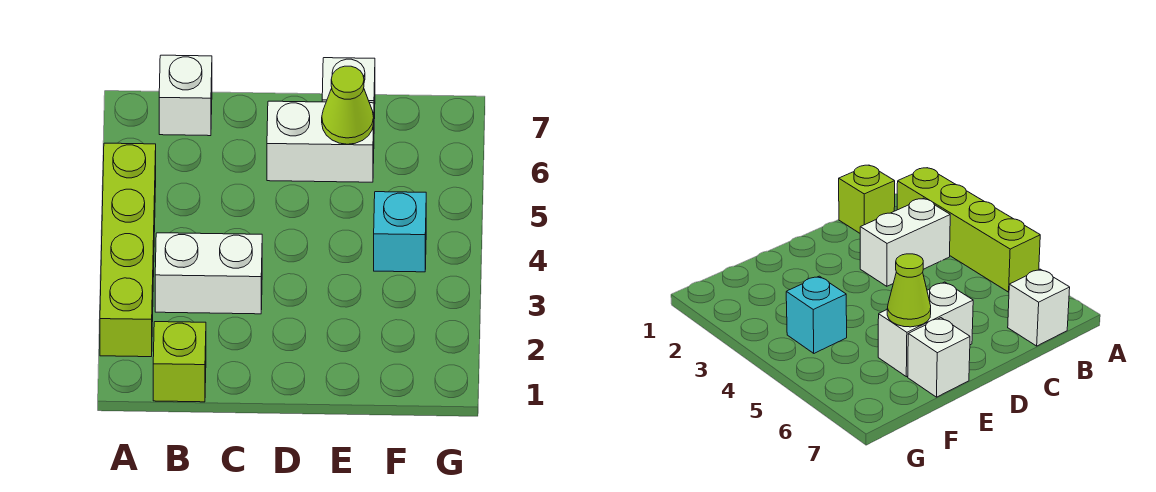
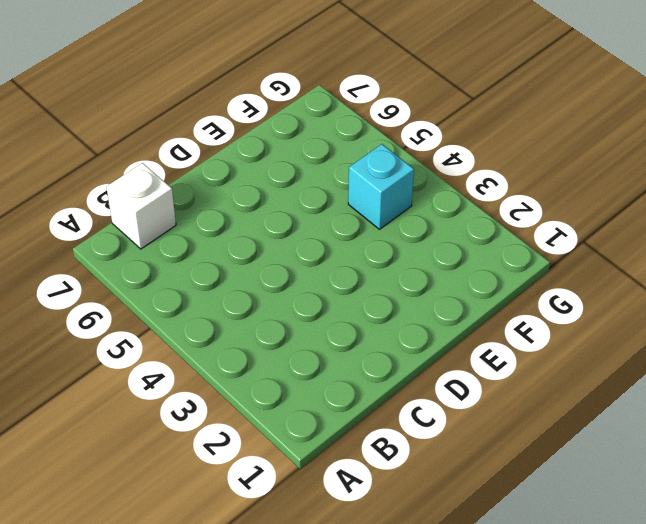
none -> lime 1x4 brick [100,143,156,357]
none -> lime 1x1 brick [153,322,206,402]

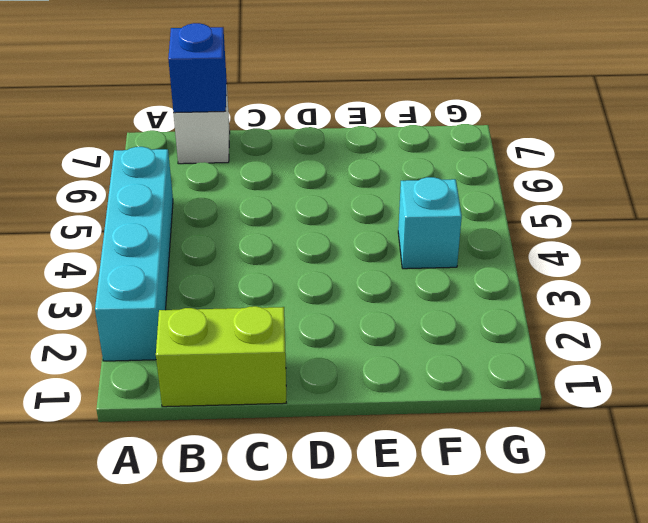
cyan 1x4 brick [95,147,173,361] -> lime 1x4 brick [100,143,156,357]
lime 1x2 brick [156,306,286,407] -> lime 1x1 brick [153,322,206,402]
blue 1x1 brick [168,23,227,113] -> none
none -> white 1x2 brick [155,233,262,314]
none -> white 1x2 brick [267,101,374,182]

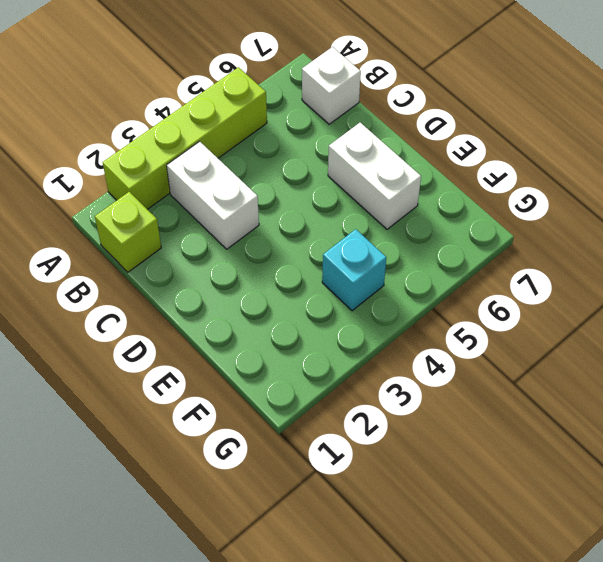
none -> white 1x1 brick [322,58,375,119]
none -> lime 1x1 cone [322,66,374,144]

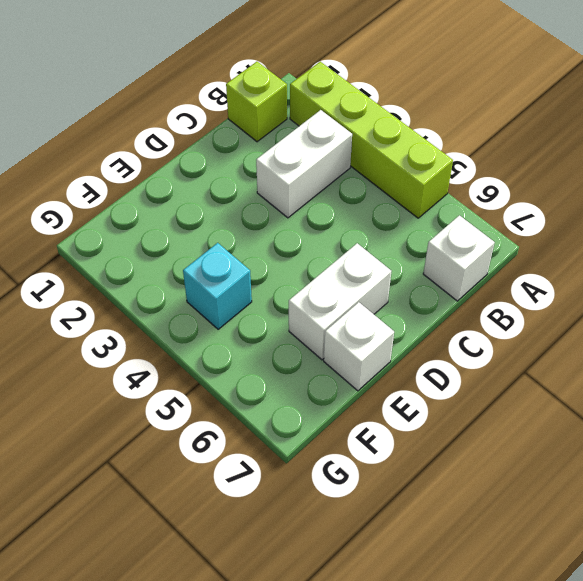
none -> lime 1x1 cone [322,66,374,144]

